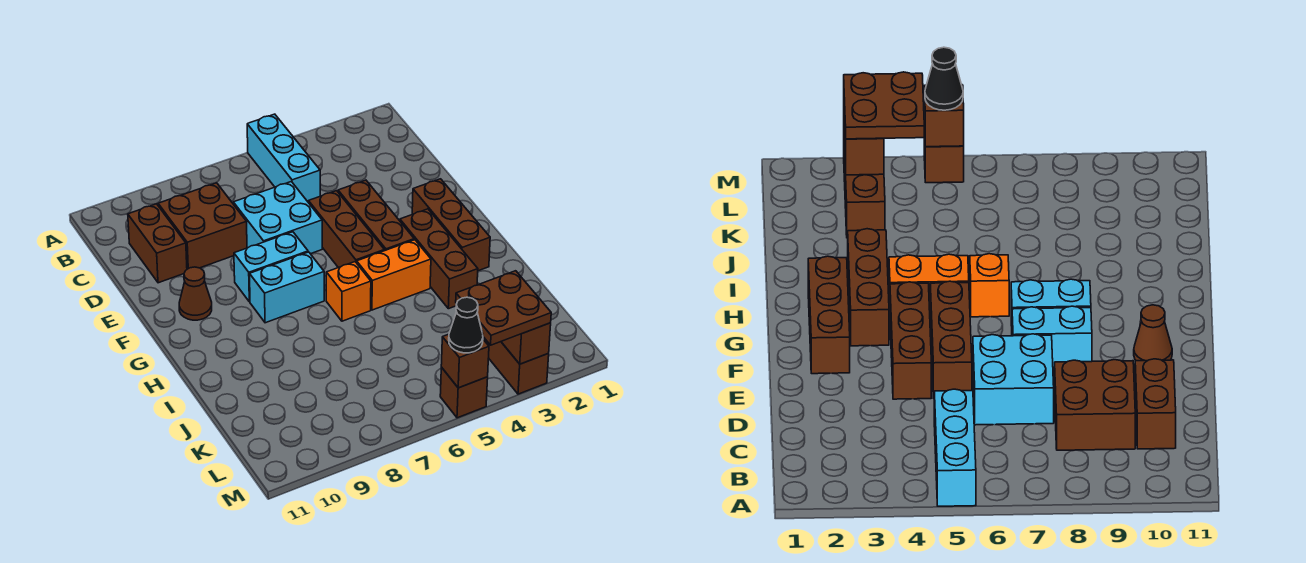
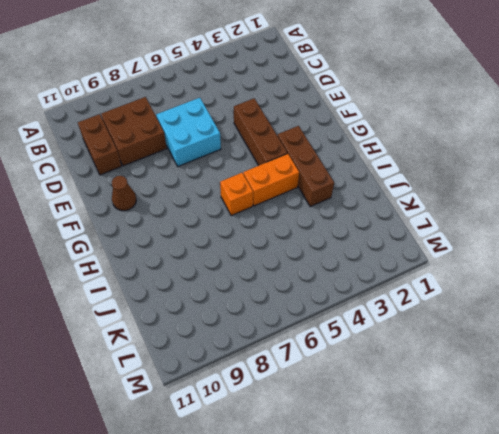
none -> cyan 1x3 brick [247,114,320,203]
none -> brown 1x3 brick [309,191,384,268]
none -> brown 1x3 brick [412,179,490,271]

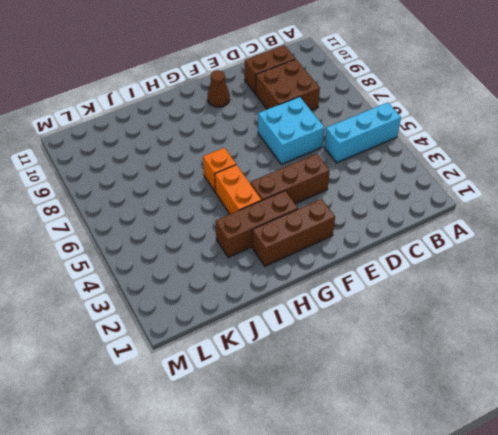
none -> brown 1x3 brick [309,191,384,268]
none -> cyan 1x2 brick [234,232,308,302]
none -> cyan 1x2 brick [250,252,324,323]

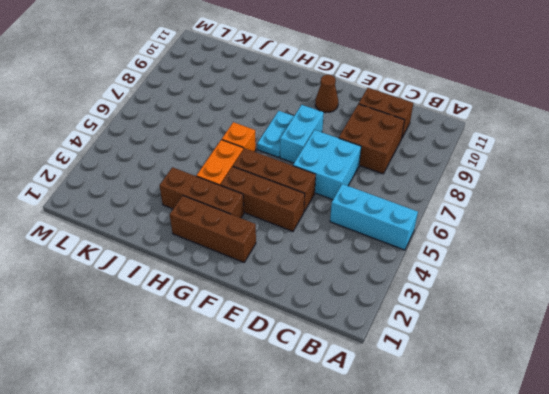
cyan 1x2 plate [257,111,294,158] -> cyan 1x2 brick [250,252,324,323]
none -> brown 1x3 brick [483,337,549,394]
none -> brown 1x1 brick [440,367,488,418]
none -> brown 1x2 brick [501,323,551,364]

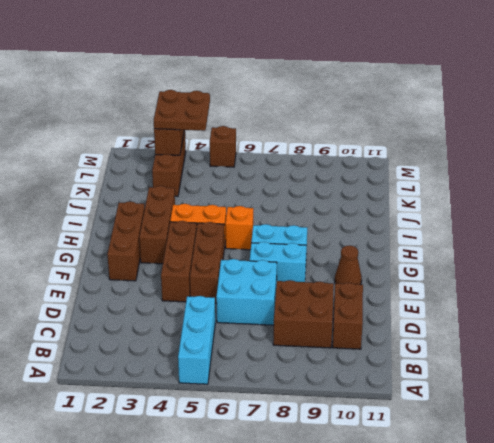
none -> brown 1x1 brick [441,334,489,388]
none -> black 1x1 cone [449,297,483,353]

